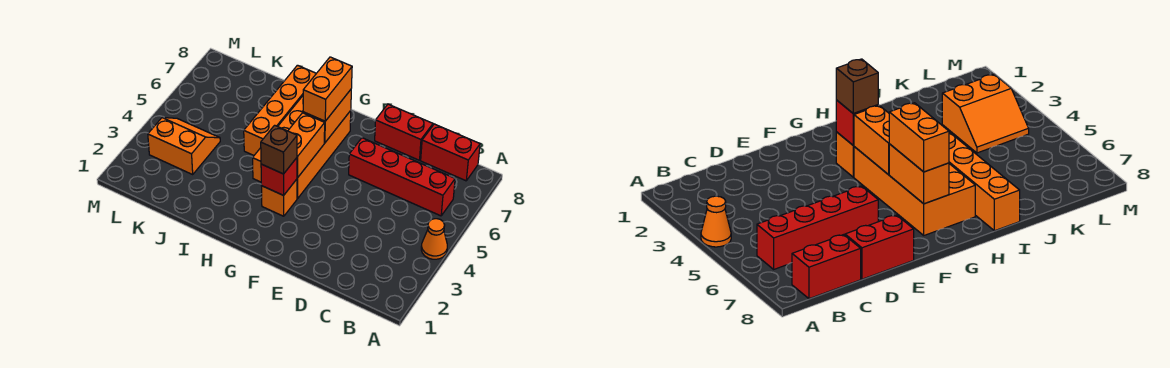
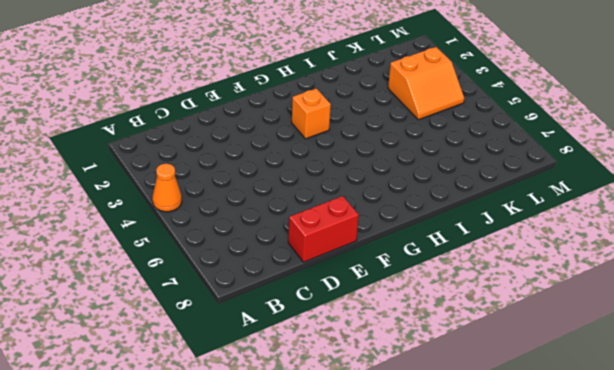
none -> red 1x4 brick [349,138,455,216]
none -> red 1x2 brick [421,124,480,181]
none -> orange 2x4 brick [253,96,351,199]

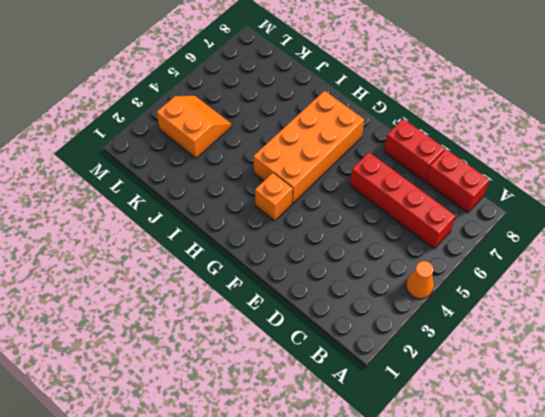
none -> orange 1x4 brick [244,65,316,155]
none -> red 1x1 brick [261,158,297,195]
none -> orange 1x2 brick [288,113,325,178]

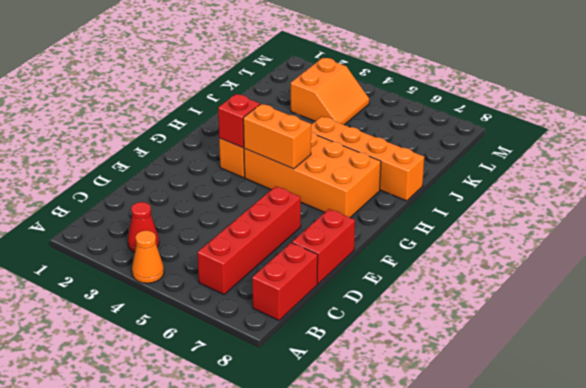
red 1x1 cone [128,202,159,252] -> none
none -> orange 1x2 brick [303,90,351,143]
none -> brown 1x1 brick [261,125,297,174]
none -> orange 1x2 brick [303,57,352,121]

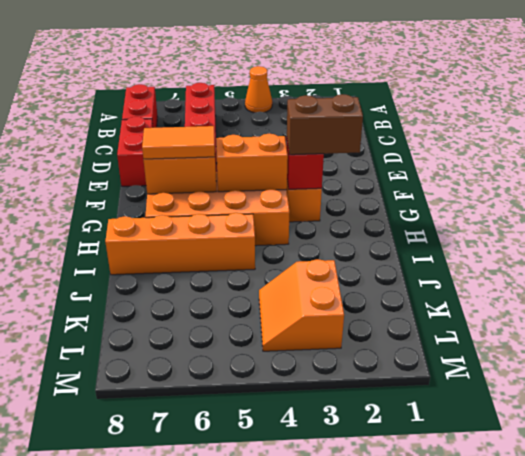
brown 1x2 brick [287,94,363,155] -> brown 1x1 brick [261,125,297,174]
orange 1x2 tile [142,126,215,159] -> orange 1x2 brick [303,57,352,121]

